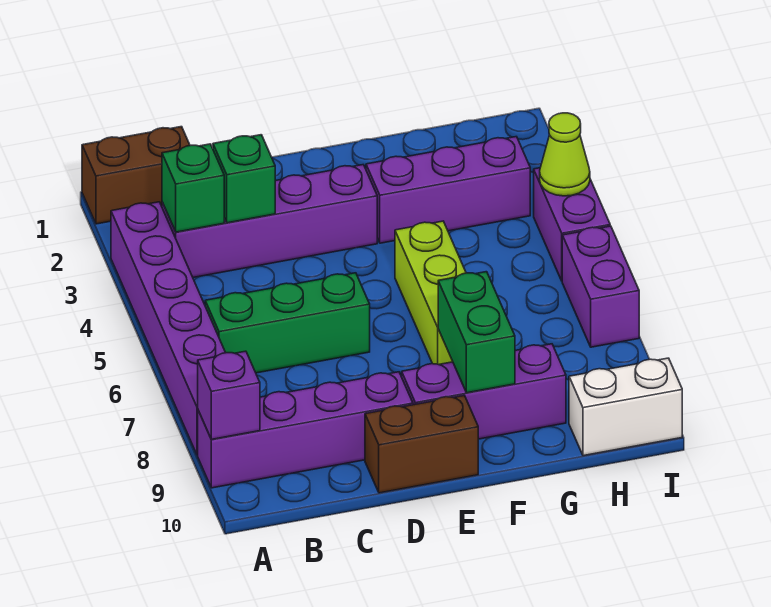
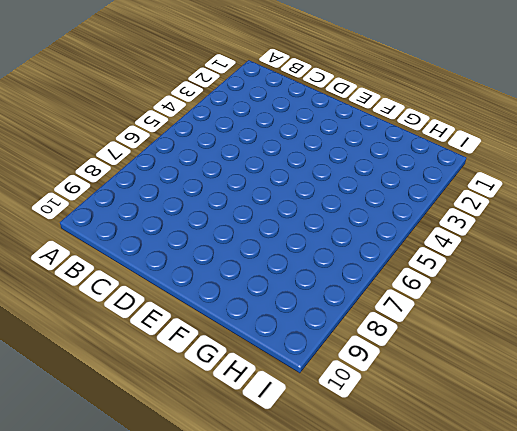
none -> brown 1x2 brick [82,127,190,224]
none -> purple 1x6 brick [111,202,225,455]
none -> purple 1x4 brick [198,372,413,488]

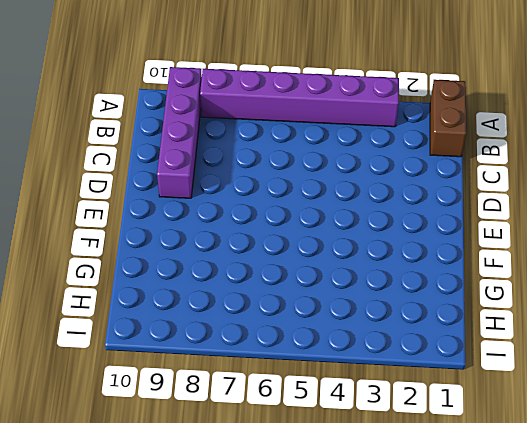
none -> purple 1x4 brick [162,165,377,278]
none -> green 1x3 brick [205,273,370,373]
none -> brown 1x2 brick [365,395,478,493]

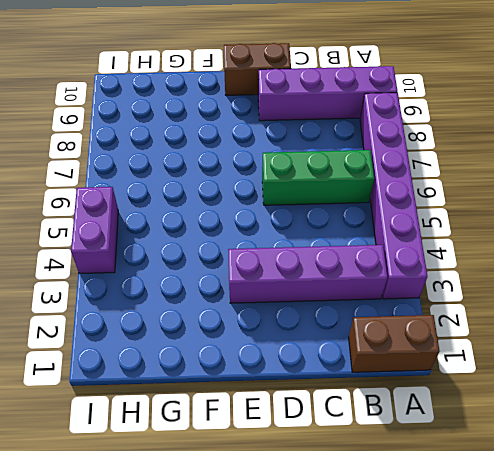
none -> purple 1x3 brick [402,344,566,439]
none -> purple 1x3 brick [366,137,530,243]
none -> lime 1x3 brick [395,221,466,365]

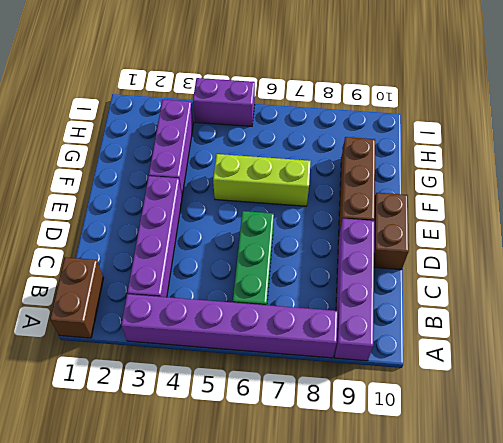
brown 1x3 brick [339,137,375,233] -> purple 1x3 brick [402,344,566,439]
none -> white 1x2 brick [569,358,682,456]
none -> purple 1x2 brick [562,226,639,347]
none -> purple 1x1 brick [198,351,260,439]

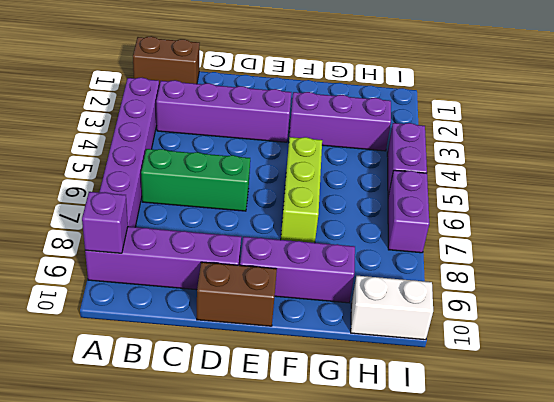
none -> green 1x1 brick [162,144,224,232]
none -> green 1x1 brick [213,135,275,223]
none -> green 1x2 brick [438,272,515,393]

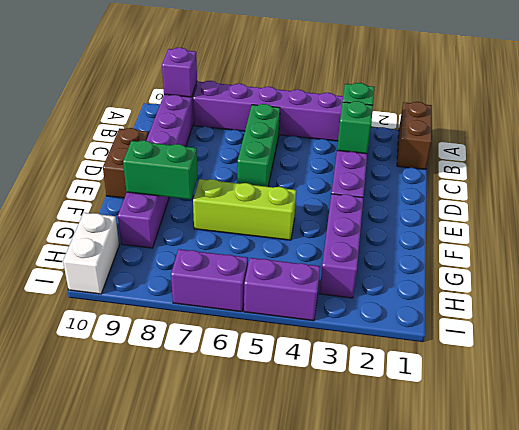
none -> lime 1x1 cone [540,113,590,196]

